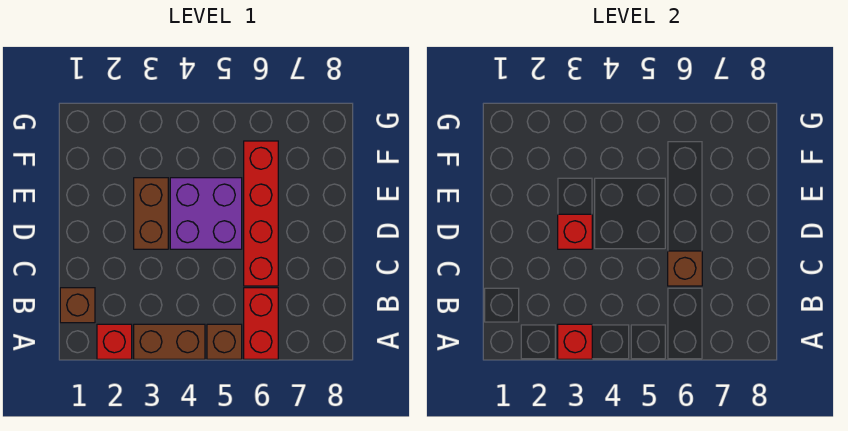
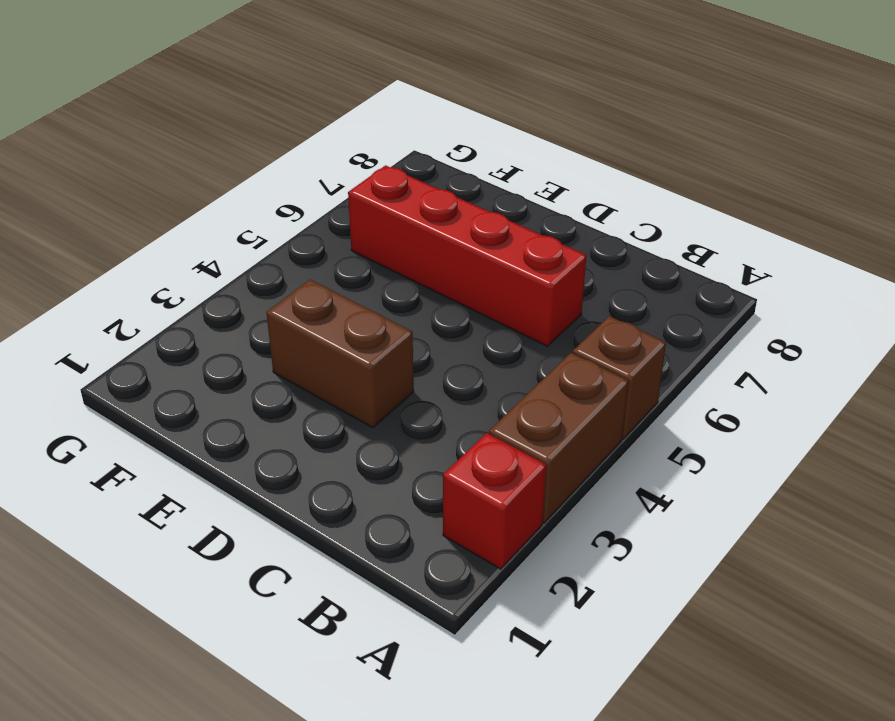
none -> red 1x2 brick [244,288,278,359]
none -> brown 1x1 brick [60,288,95,323]

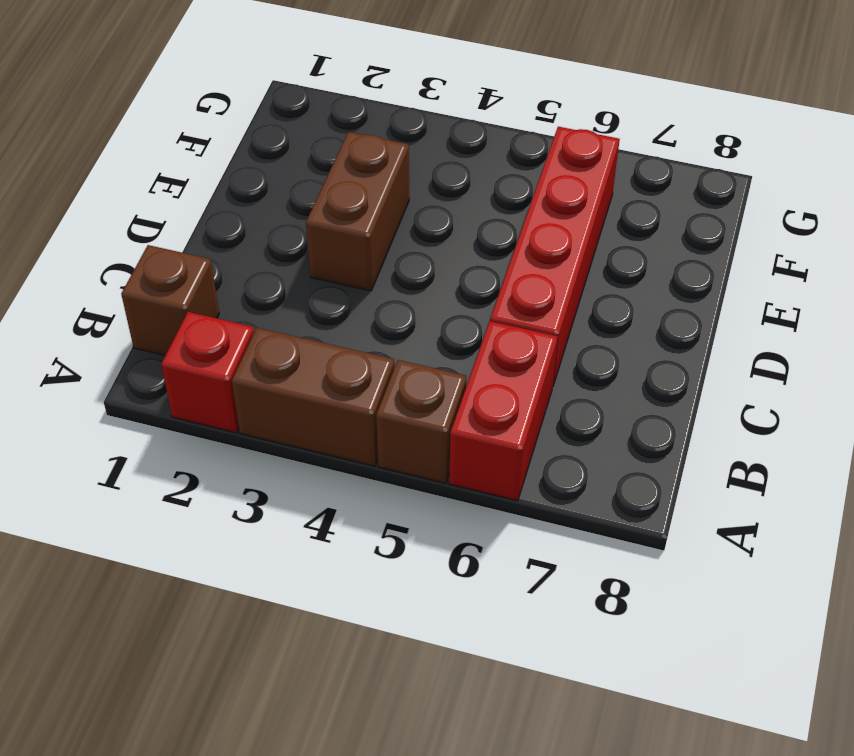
none -> purple 2x2 brick [170,178,242,249]
none -> red 1x1 brick [558,324,592,359]

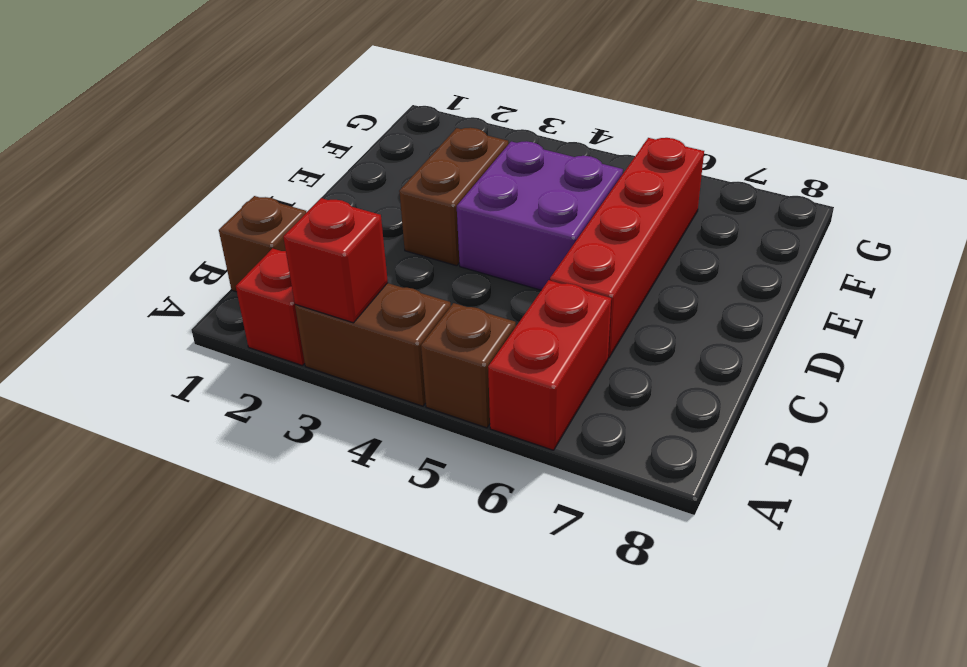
none -> brown 1x1 brick [668,251,702,286]
none -> red 1x1 brick [558,214,592,249]

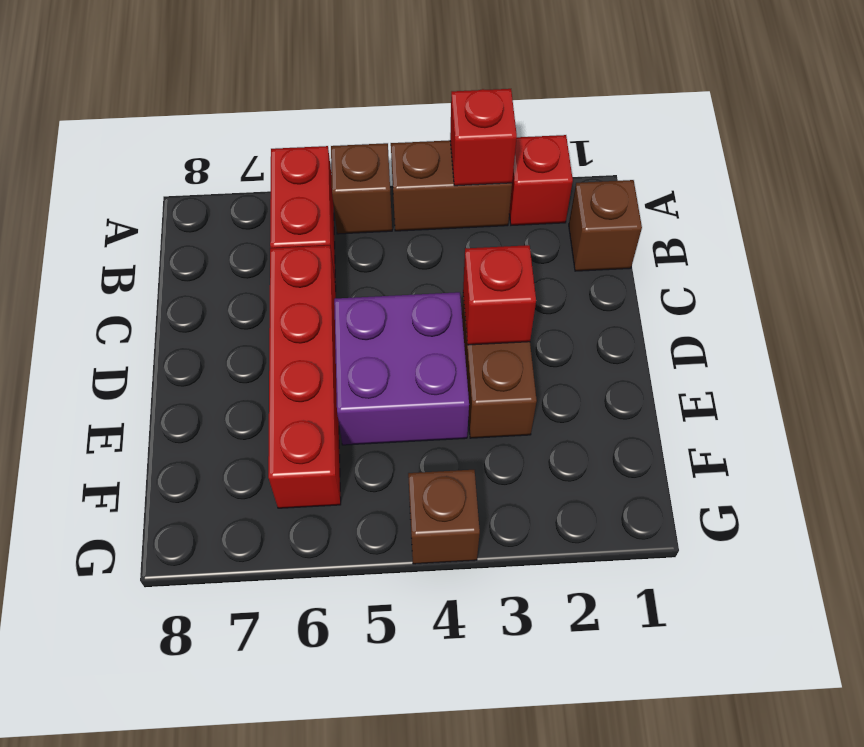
brown 1x1 brick [408,470,480,564] -> brown 1x1 brick moved to [668,251,702,286]

